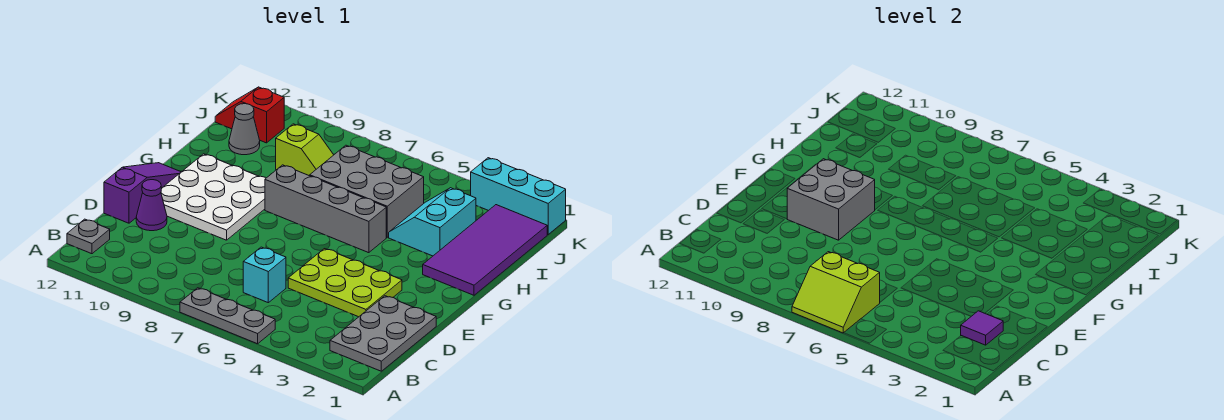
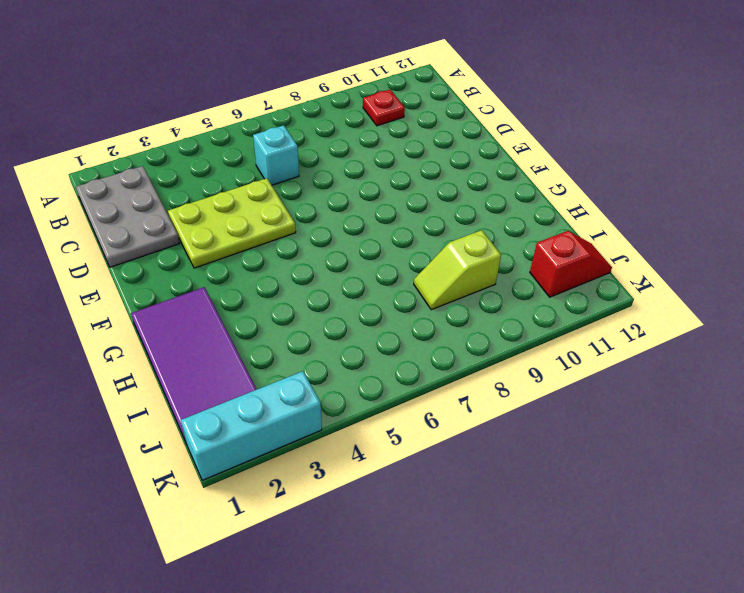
red 1x1 plate [363,90,405,126] -> none
none -> grey 1x3 plate [180,288,275,344]
none -> grey 1x1 plate [67,219,110,254]
none -> purple 1x1 cone [136,180,167,231]

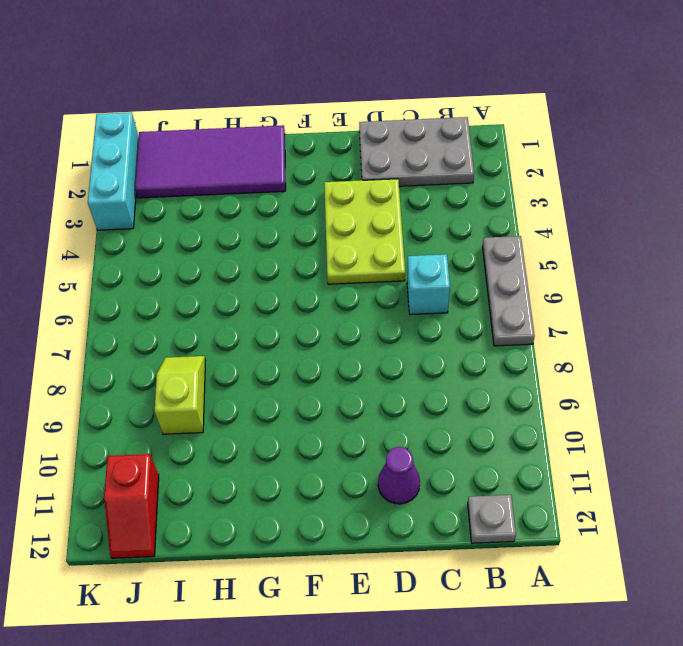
none -> purple 1x3 slope [104,163,181,223]
none -> white 3x3 plate [161,154,266,240]
none -> grey 1x4 brick [265,165,386,253]

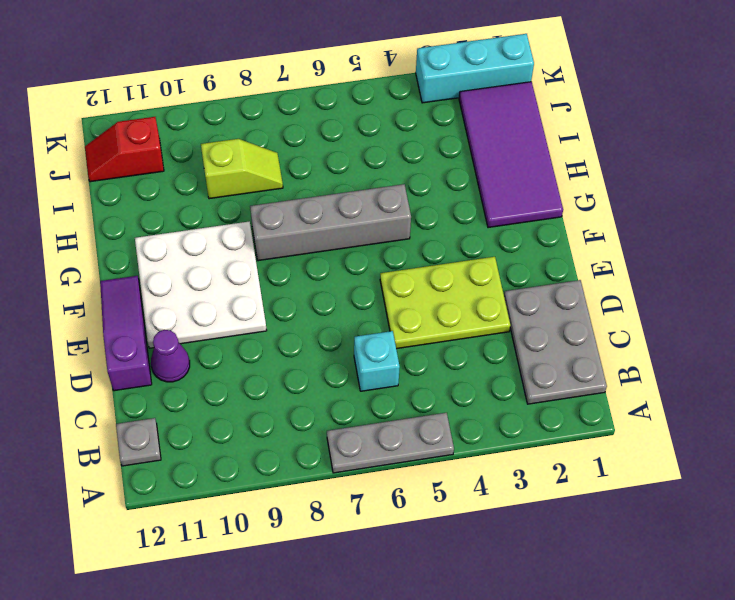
none -> cyan 2x2 slope [389,188,476,256]
none -> grey 2x3 brick [310,145,424,237]
none -> grey 1x1 cone [229,104,260,155]

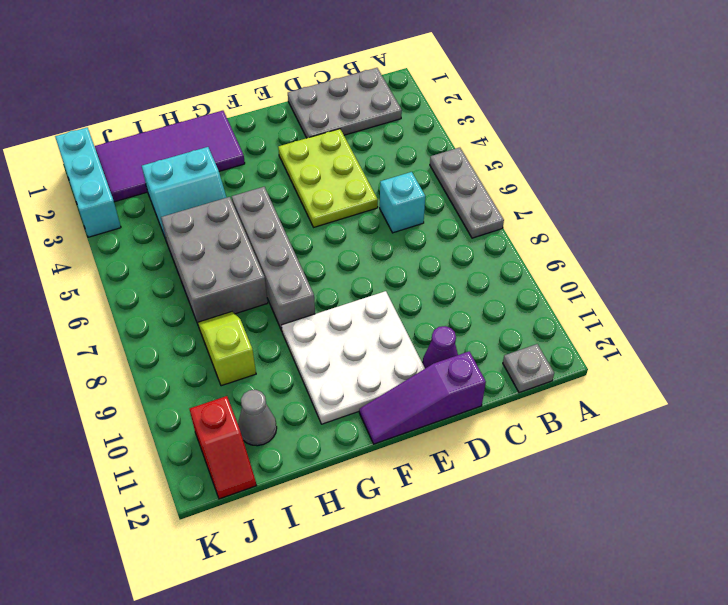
none -> lime 2x2 slope [792,252,880,333]
none -> purple 1x1 tile [961,311,1003,345]
none -> grey 2x2 brick [787,159,875,240]

